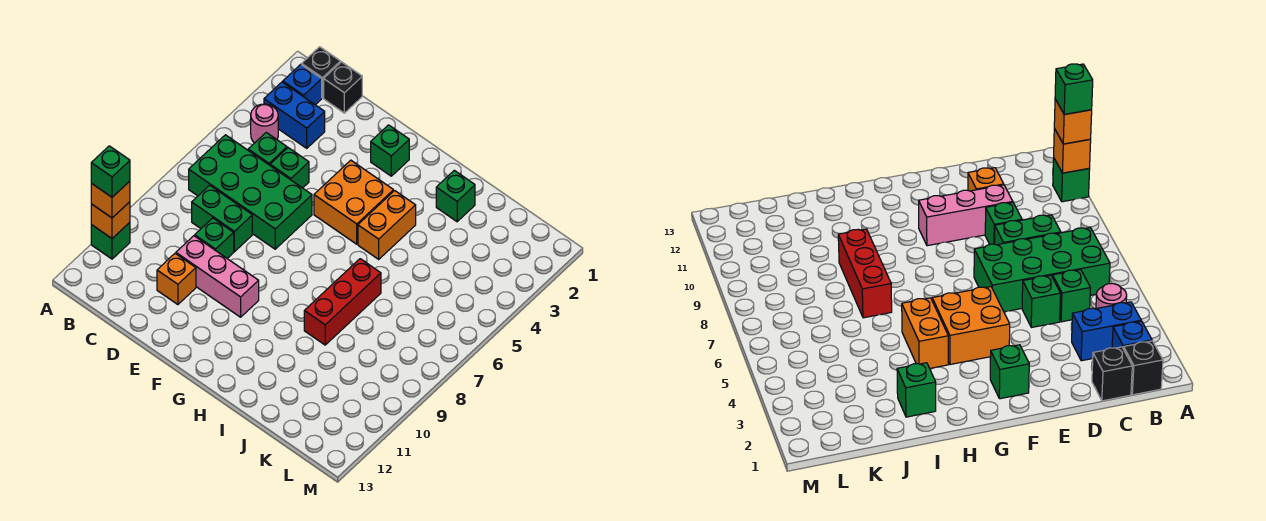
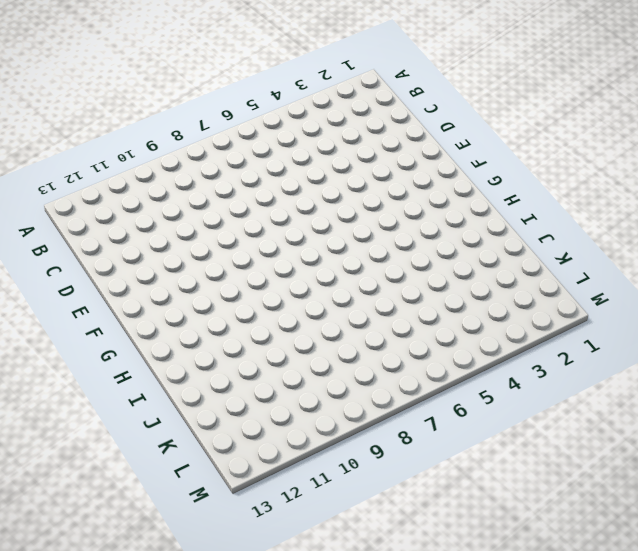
none -> green 1x1 brick [91,223,130,259]
none -> black 1x1 brick [302,47,340,98]
none -> blue 1x1 brick [283,64,322,105]

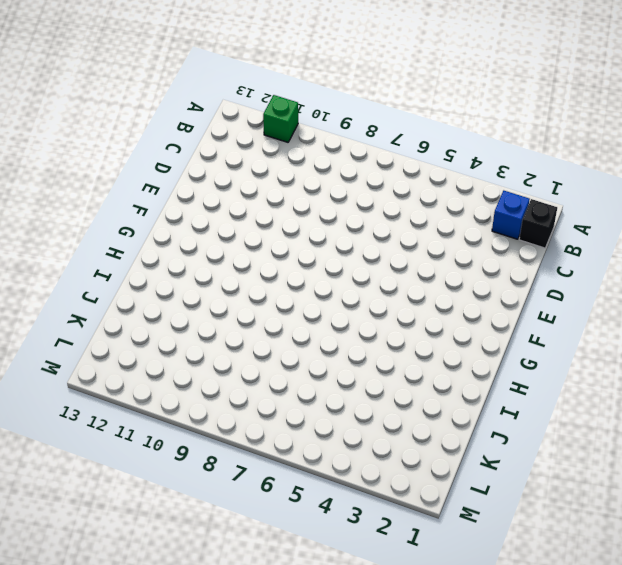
none -> blue 1x2 brick [264,82,325,148]
none -> pink 1x1 round brick [251,104,278,143]
none -> green 2x4 brick [189,135,312,249]

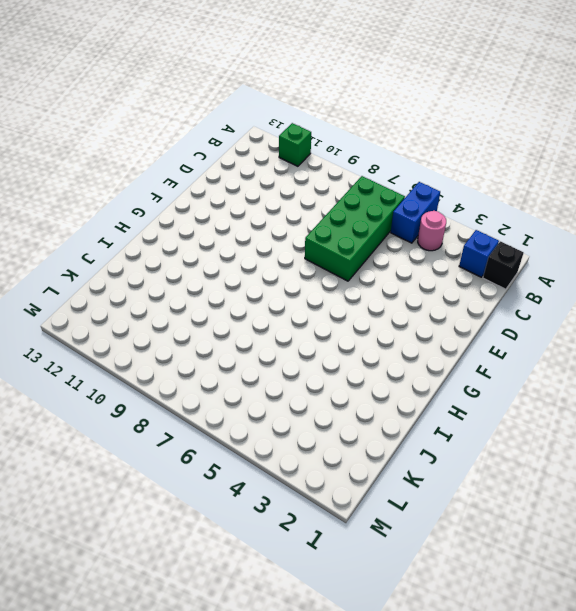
blue 1x2 brick [391,182,440,243] -> blue 1x2 brick moved to [264,82,325,148]
none -> black 1x1 brick [324,62,362,113]
none -> green 1x1 brick [248,133,287,165]
none -> green 1x2 brick [192,185,252,252]

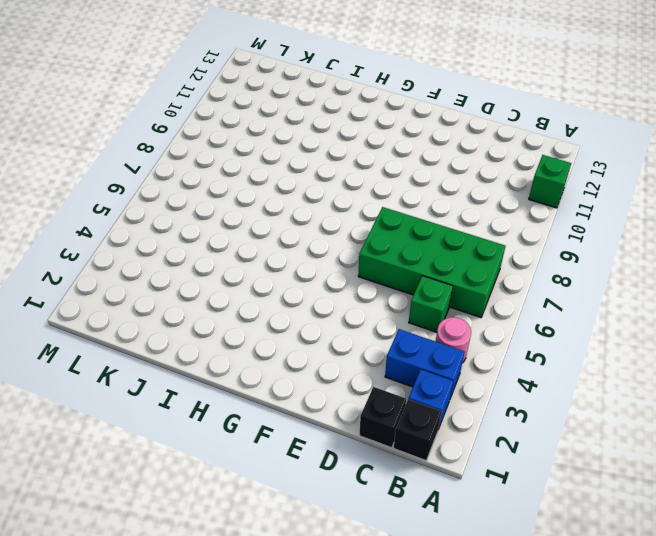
none -> green 1x2 brick [192,185,252,252]
none -> green 1x1 brick [270,148,309,188]
none -> green 1x1 brick [195,218,234,258]

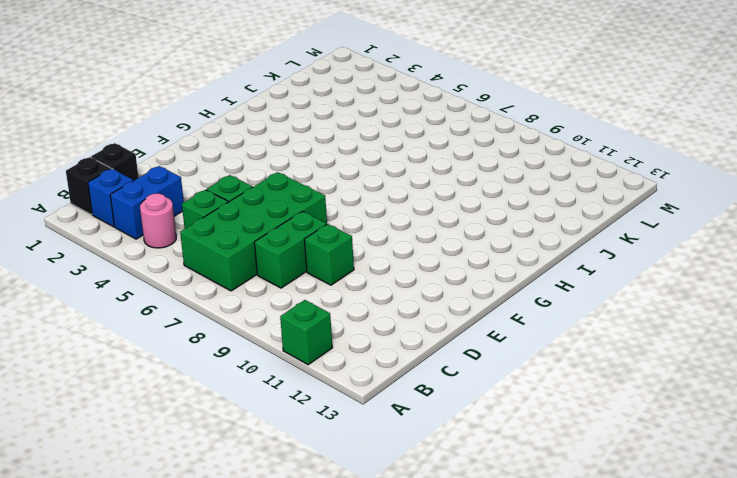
none -> pink 1x3 brick [176,236,259,317]
none -> orange 1x1 brick [157,254,196,305]
none -> green 1x1 brick [371,125,409,176]

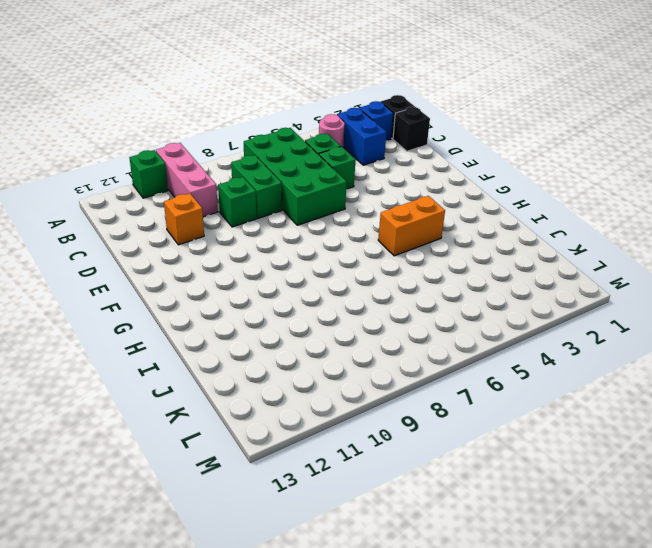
pink 1x3 brick [156,143,218,217] -> pink 1x3 brick moved to [176,236,259,317]
none -> green 1x1 brick [371,125,409,176]
none -> orange 2x2 brick [314,160,394,244]
none -> green 1x1 brick [436,170,475,222]

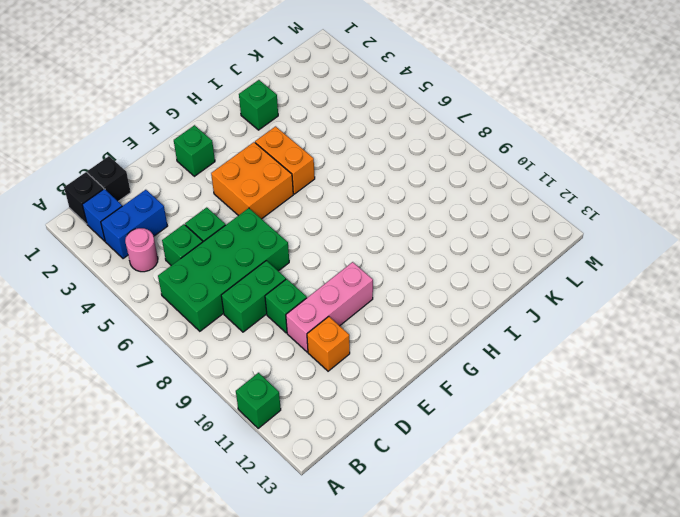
none -> red 1x3 brick [304,259,381,345]
none -> orange 1x1 brick [91,202,130,238]
none -> orange 1x1 brick [91,181,130,218]

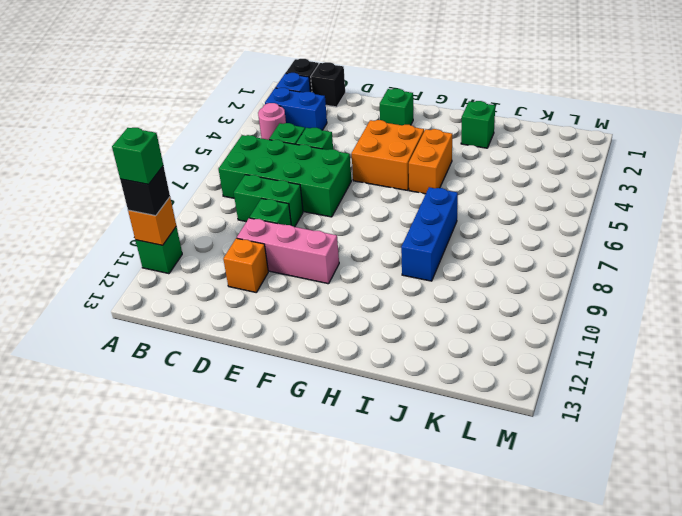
black 1x1 brick [120,166,170,216] -> orange 1x1 brick [91,181,130,218]
blue 1x3 brick [401,187,458,281] -> red 1x3 brick [304,259,381,345]

